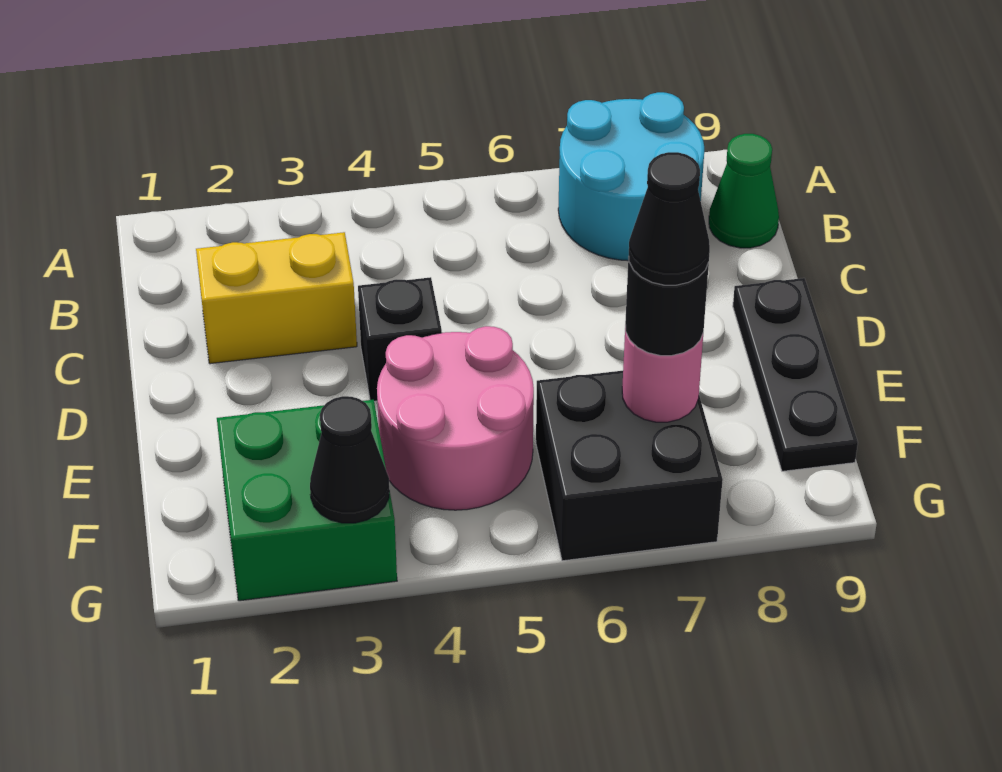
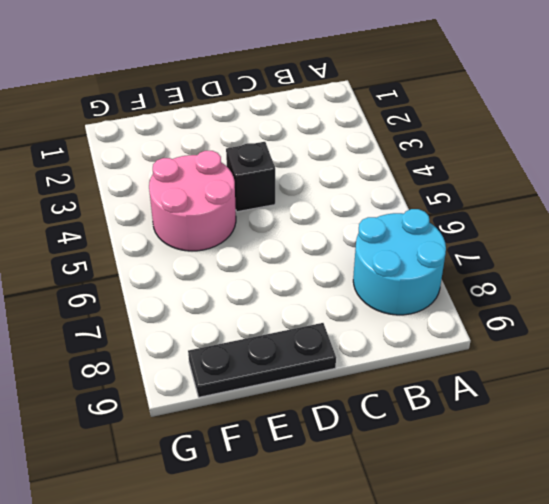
none -> green 1x1 cone [709,134,779,248]
none -> yellow 1x2 brick [196,232,357,364]
none -> green 2x2 brick [217,400,397,601]

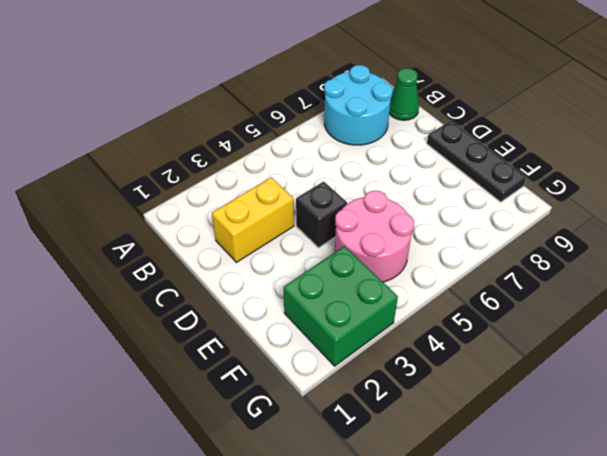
none -> black 2x2 brick [536,371,723,561]
none -> pink 1x1 round brick [622,325,703,422]
none -> black 1x1 cone [310,396,389,523]

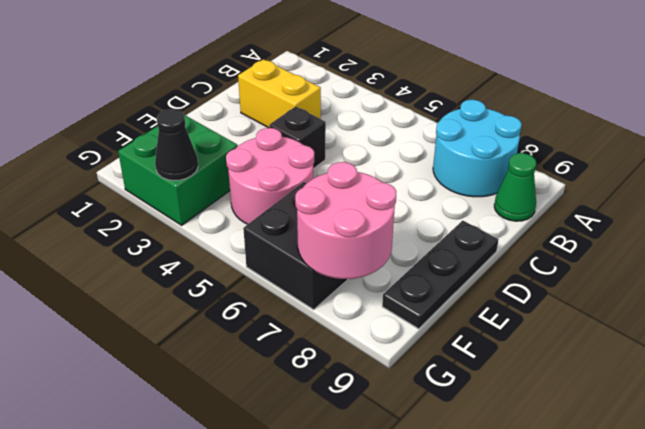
pink 2x2 round brick [295,162,396,279] -> pink 1x1 round brick [622,325,703,422]
none -> black 1x1 round brick [625,256,709,356]
none -> black 1x1 cone [629,152,710,285]

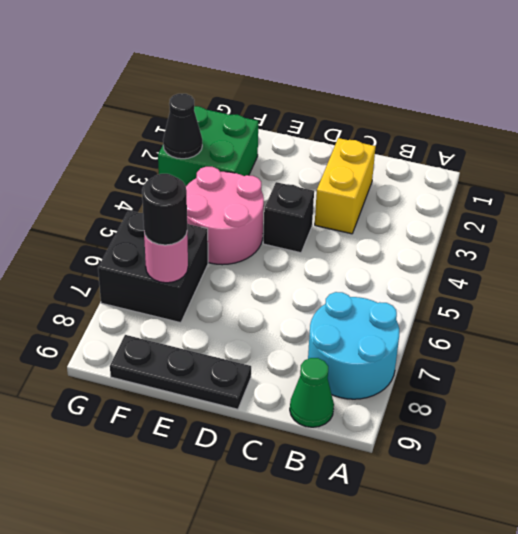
none -> black 1x1 cone [629,152,710,285]

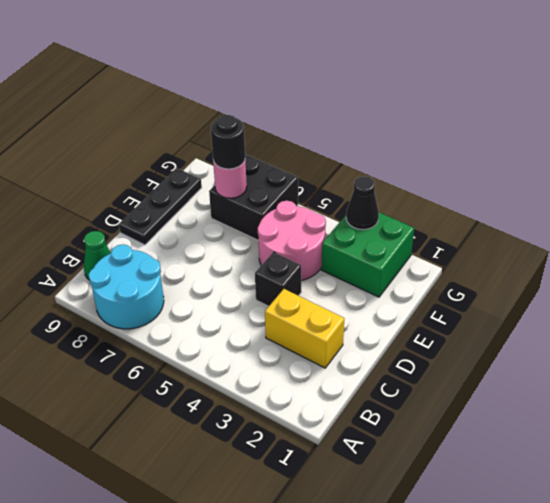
none -> black 1x1 cone [629,152,710,285]

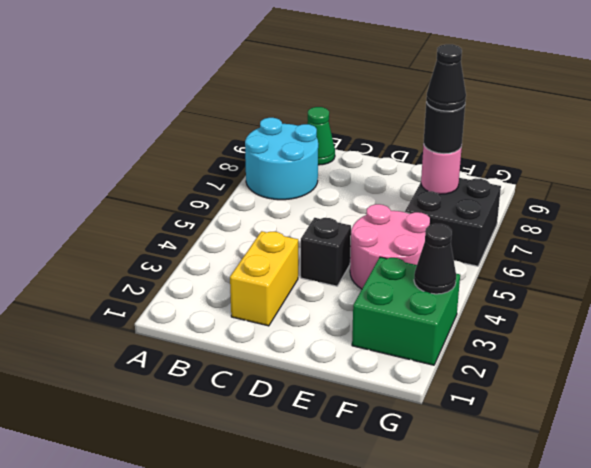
none -> black 1x3 plate [733,278,858,471]

